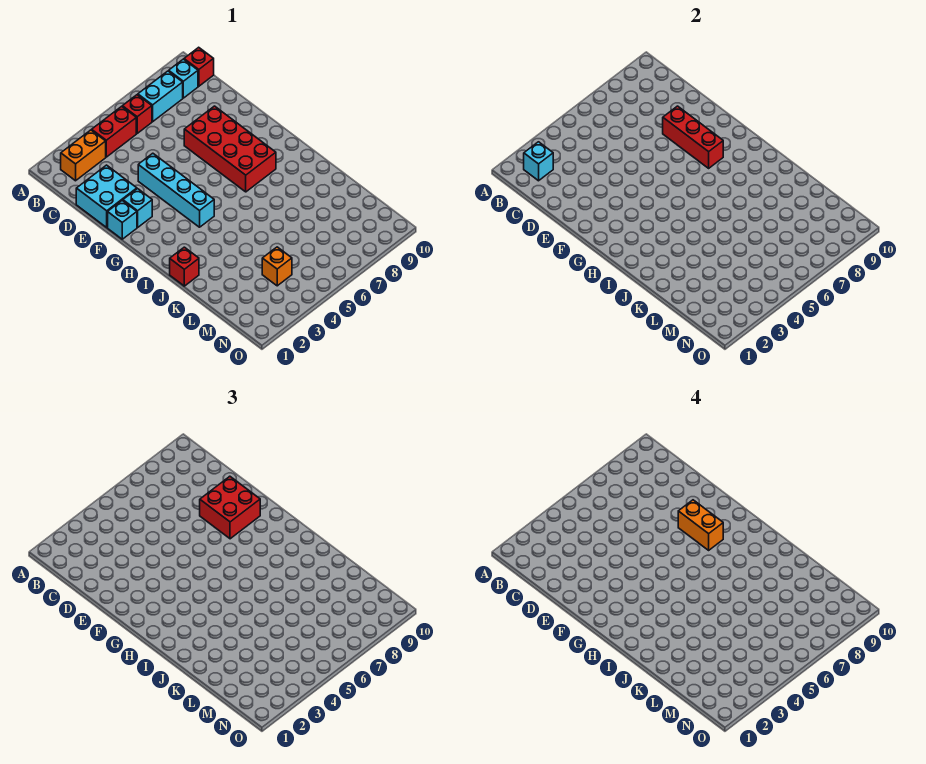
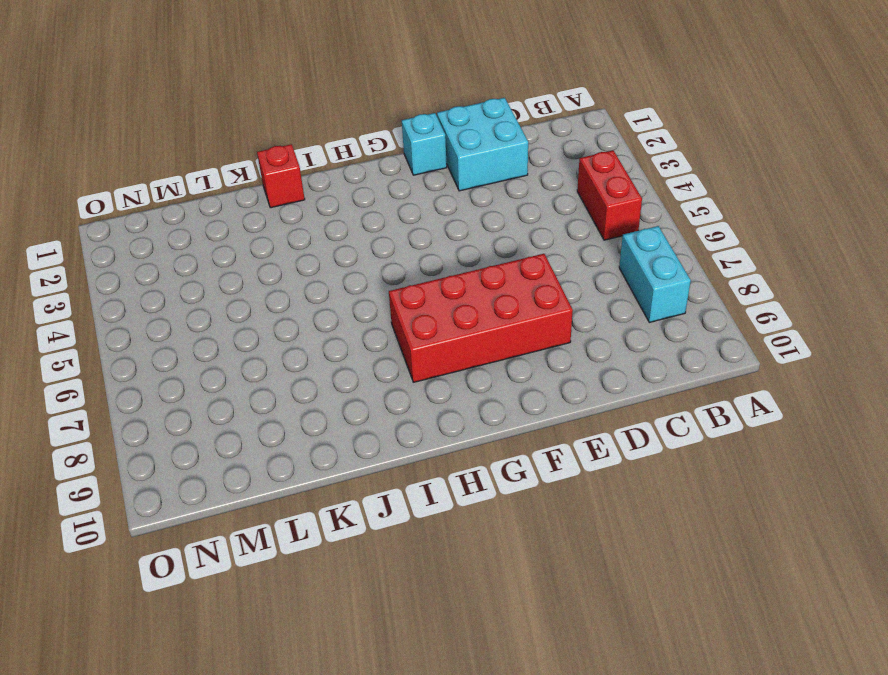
none -> orange 1x2 brick [61,130,106,181]
none -> red 1x1 brick [122,95,152,133]
none -> cyan 1x1 brick [169,59,198,98]

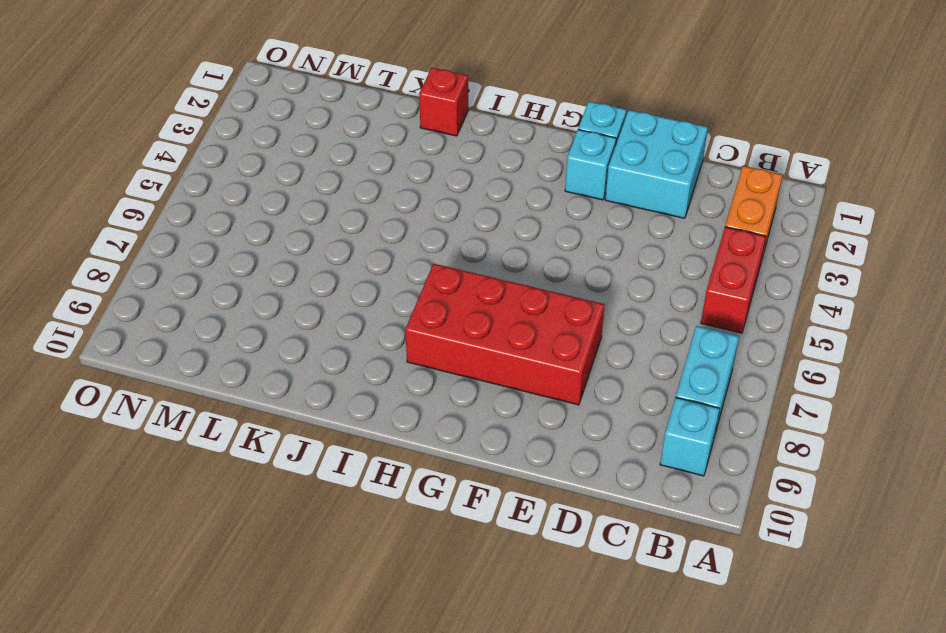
none -> red 1x1 brick [122,95,152,133]
none -> red 1x1 brick [184,47,214,86]
none -> cyan 1x4 brick [138,153,214,227]

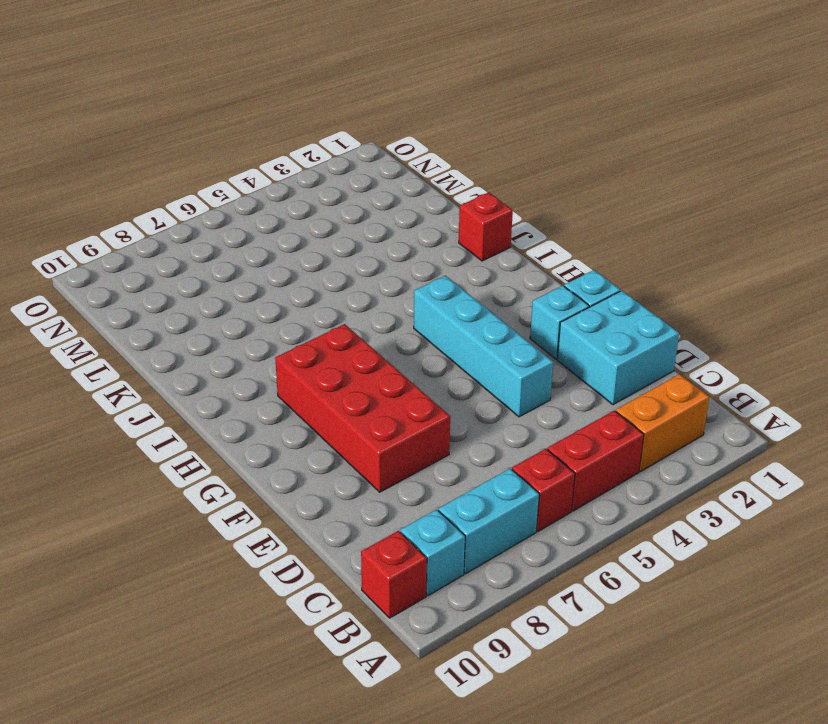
none -> orange 1x1 brick [262,247,292,286]
none -> cyan 1x1 brick [524,142,553,181]
none -> red 1x3 brick [663,106,723,168]

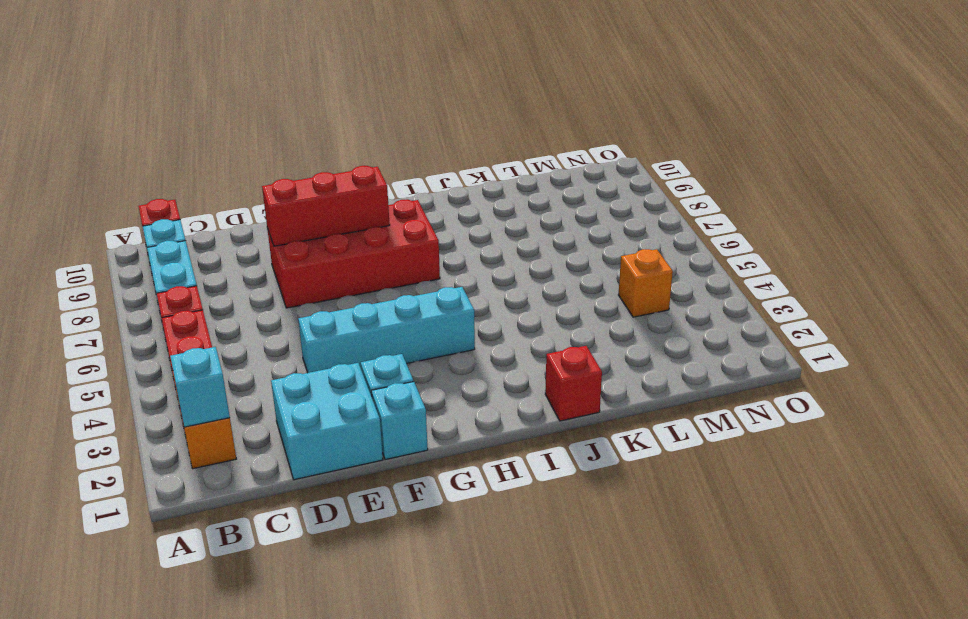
none -> red 2x2 brick [200,476,260,539]
none -> orange 1x2 brick [678,500,723,550]

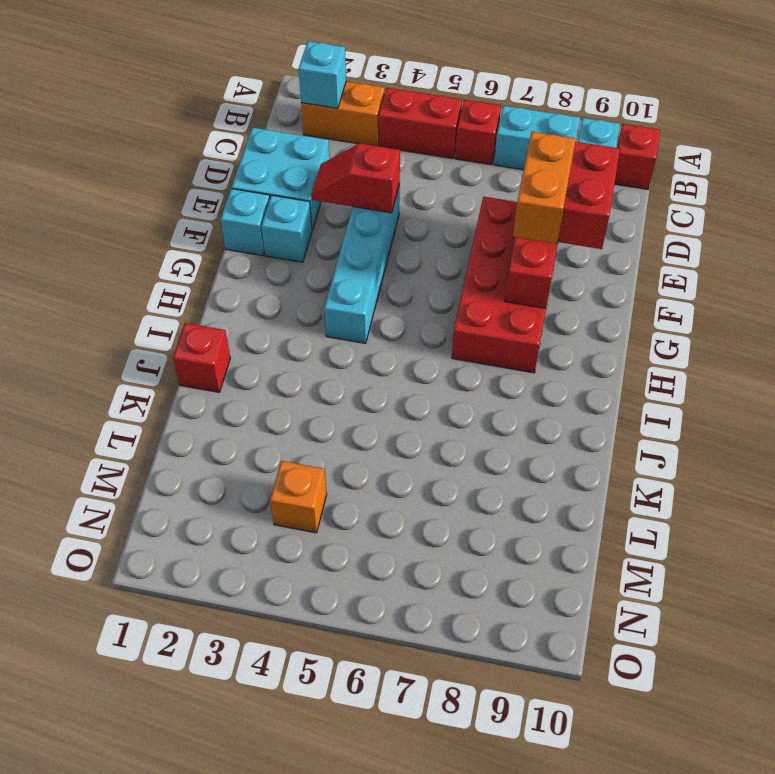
red 1x2 slope [312,143,400,213] -> none

